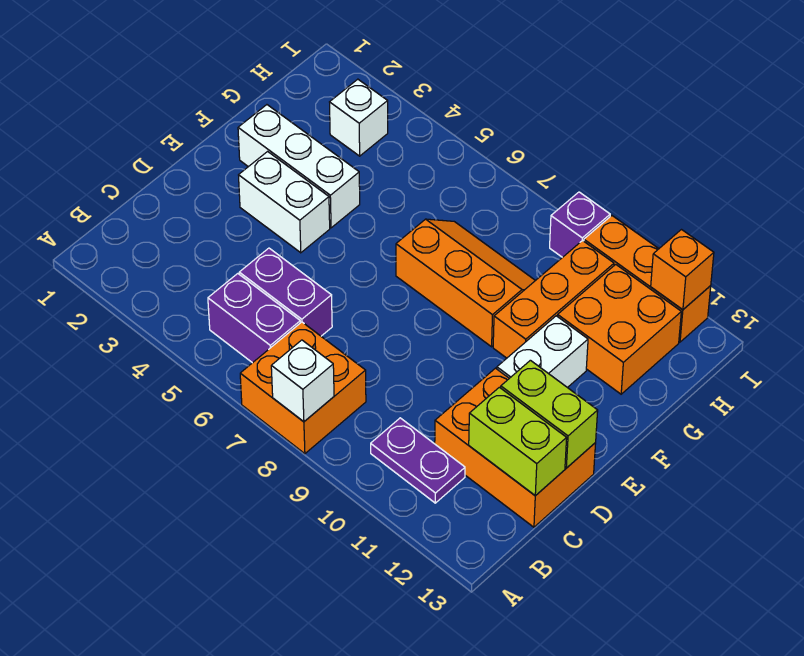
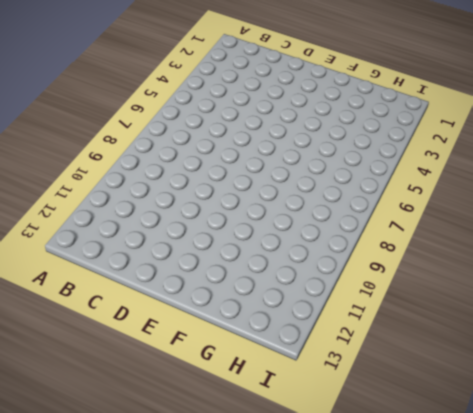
none -> orange 2x2 brick [240,322,366,454]
none -> purple 1x2 brick [208,274,300,363]
none -> purple 1x2 plate [371,418,465,503]

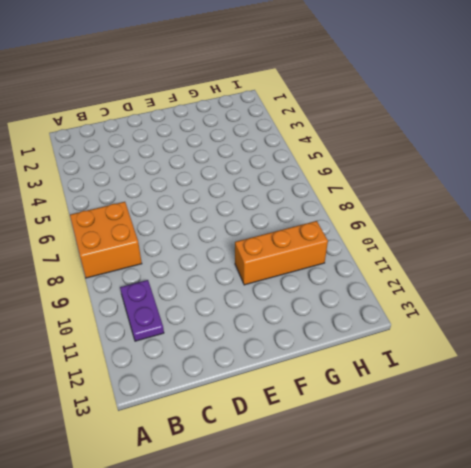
none -> purple 1x2 brick [208,274,300,363]
none -> purple 1x2 brick [239,248,332,336]
none -> orange 2x3 brick [435,368,596,527]

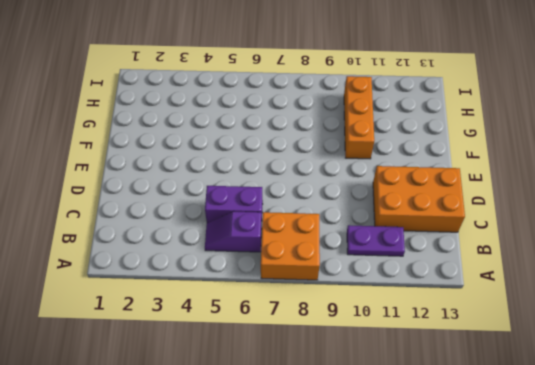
purple 1x2 slope [205,211,262,252] -> purple 1x2 brick [208,274,300,363]
none -> white 1x2 brick [239,152,330,253]
none -> white 1x2 brick [497,316,588,388]
none -> white 1x3 brick [238,105,360,228]

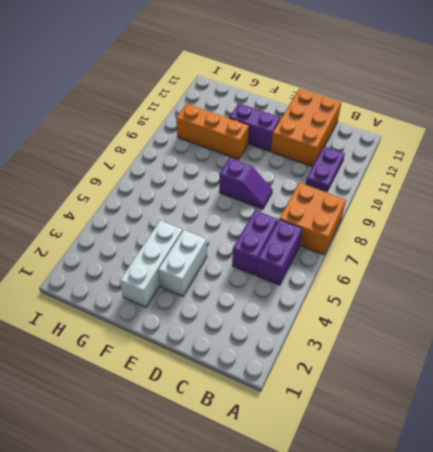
purple 1x2 slope [219,158,273,209] -> none
purple 1x2 brick [229,103,280,151] -> white 1x2 brick [497,316,588,388]
none -> orange 2x3 slope [396,219,535,347]
none -> orange 2x2 brick [558,264,681,394]
none -> white 1x1 brick [330,79,388,156]

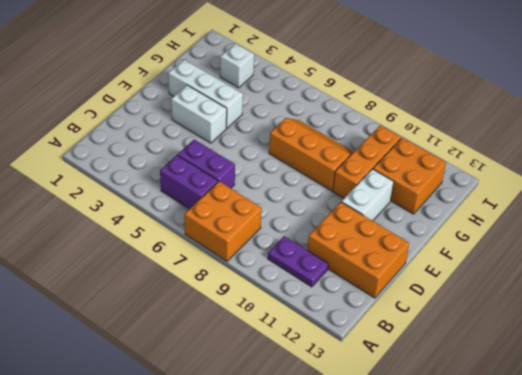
none -> purple 1x1 brick [550,192,610,257]
none -> orange 1x3 brick [584,216,711,342]
none -> white 1x1 brick [271,340,334,422]

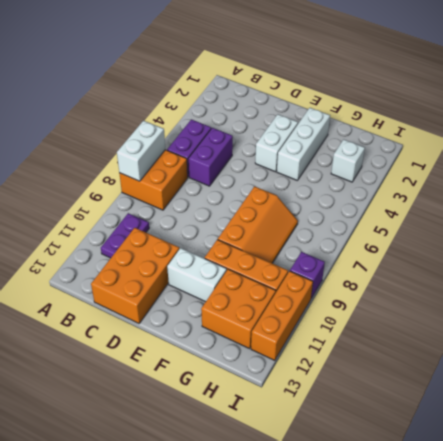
white 1x2 brick [117,121,165,181] -> white 1x1 brick [271,340,334,422]
none -> lime 1x2 brick [469,387,567,496]
none -> lime 1x2 brick [501,360,598,468]
none -> orange 1x1 brick [651,230,714,310]

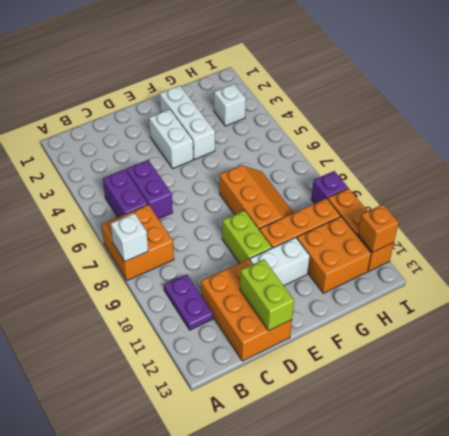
lime 1x2 brick [222,210,272,263] -> lime 1x2 brick moved to [469,387,567,496]

